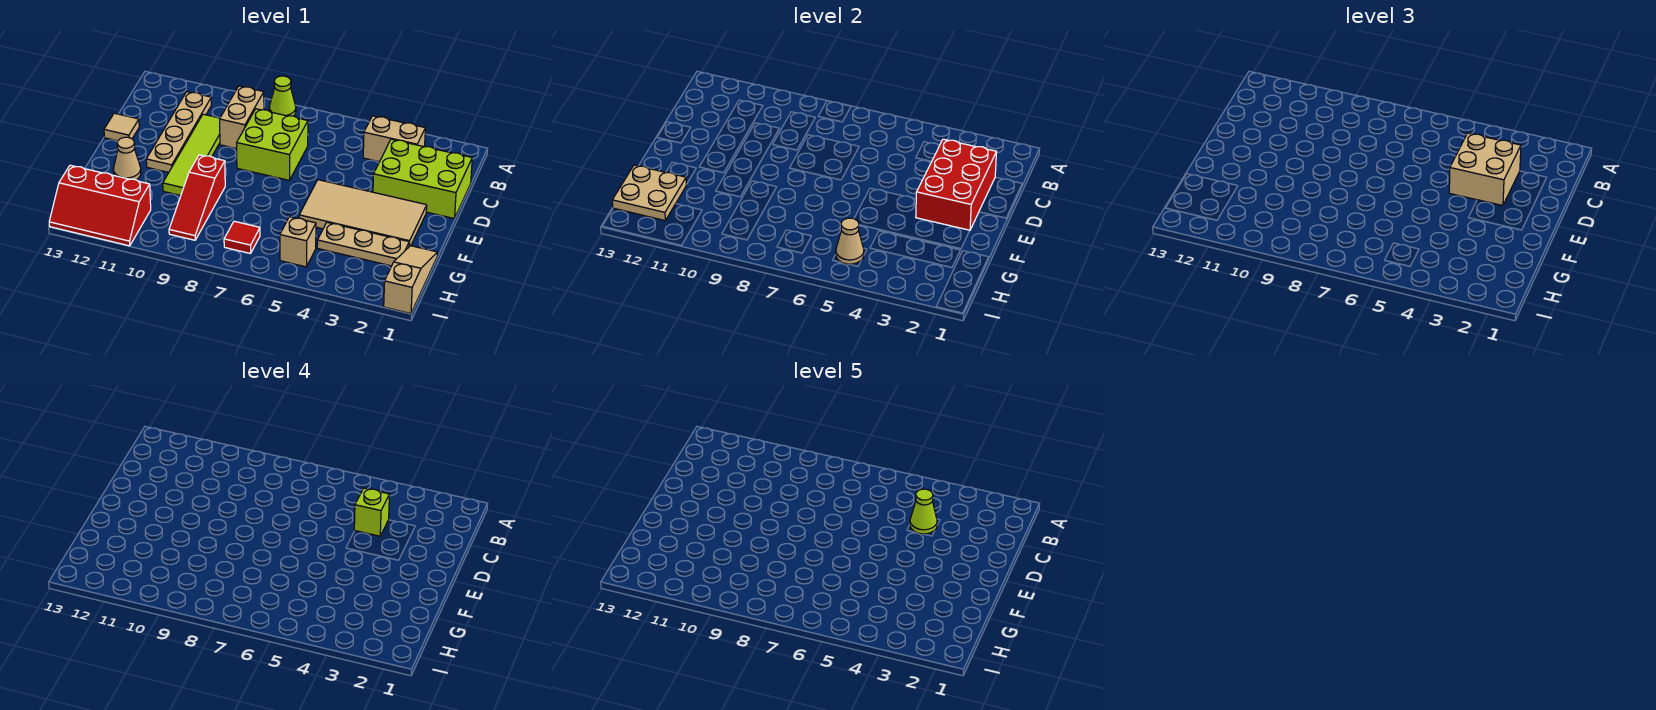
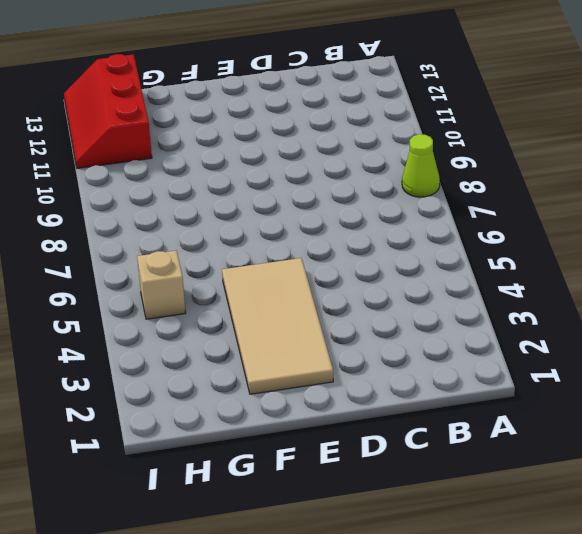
none -> tan 1x2 brick [363,116,425,162]
none -> tan 1x2 brick [220,86,264,149]
none -> tan 1x4 plate [146,92,211,172]

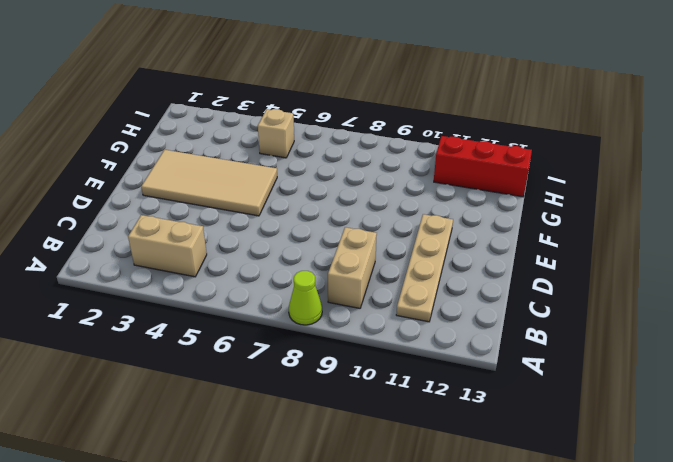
none -> lime 2x3 brick [373,139,472,219]
none -> lime 2x2 brick [237,109,308,180]
none -> lime 1x4 tile [163,114,220,195]

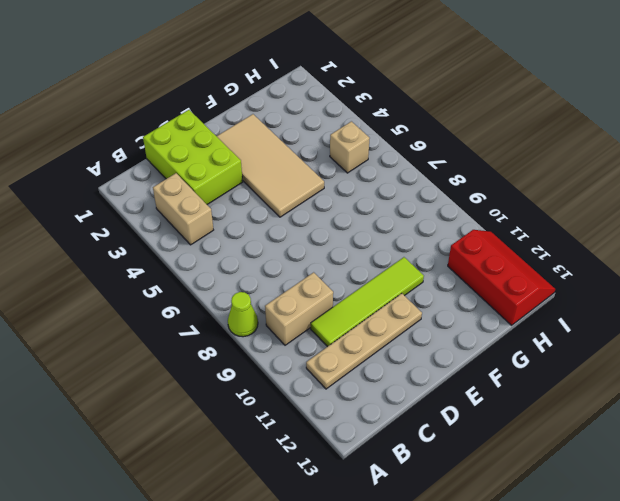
none -> lime 2x2 brick [237,109,308,180]
none -> tan 1x1 tile [104,113,139,141]
none -> red 1x3 slope [169,155,225,240]

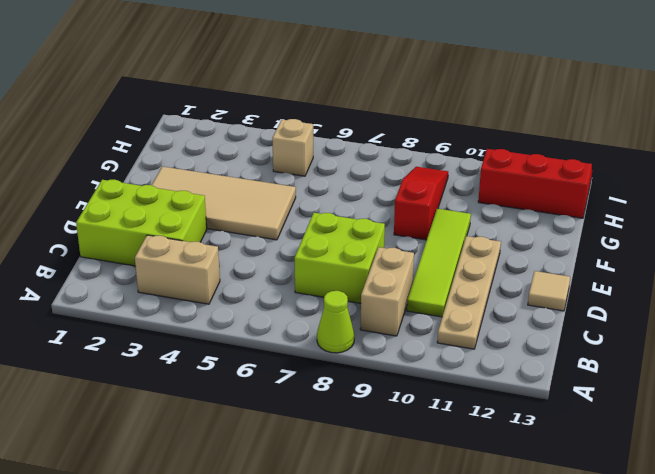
none -> tan 1x1 cone [113,137,141,180]
none -> tan 1x3 slope [384,246,437,314]
none -> tan 1x3 plate [317,222,409,266]

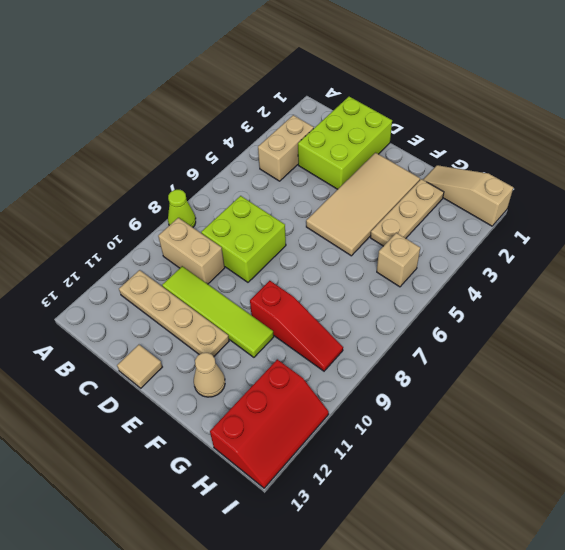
none -> red 1x1 tile [224,221,260,254]
none -> red 2x3 brick [916,139,996,230]
none -> tan 2x2 plate [612,165,686,220]

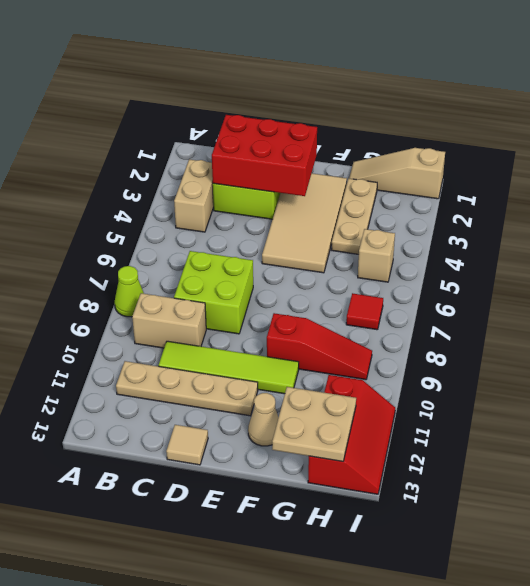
none -> tan 1x1 cone [836,218,864,264]
none -> tan 2x2 brick [1449,133,1521,206]
none -> lime 1x1 brick [354,488,389,536]

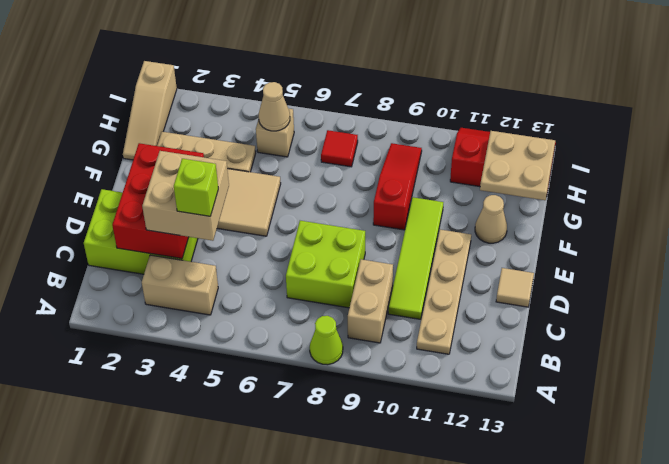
none -> lime 1x1 cone [910,489,937,534]

